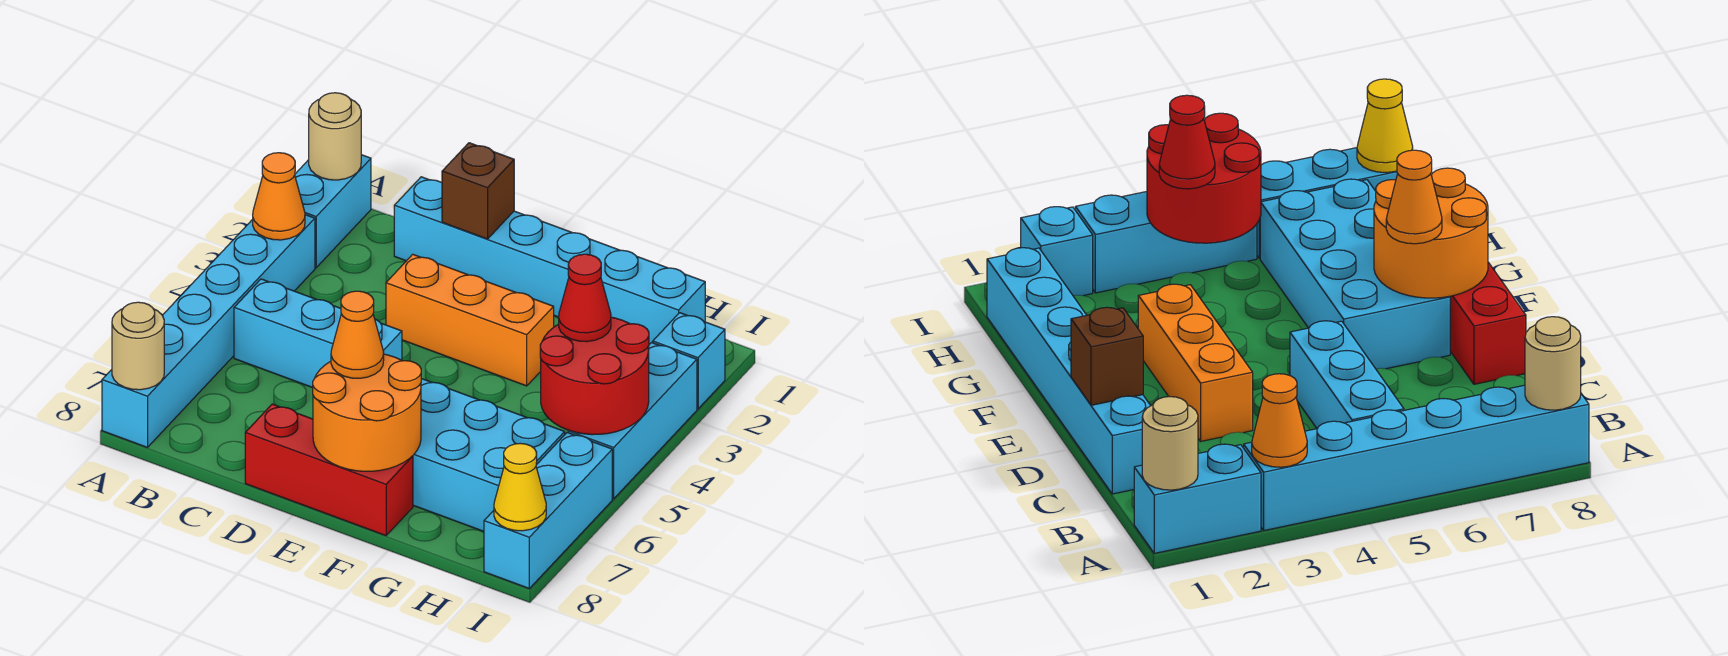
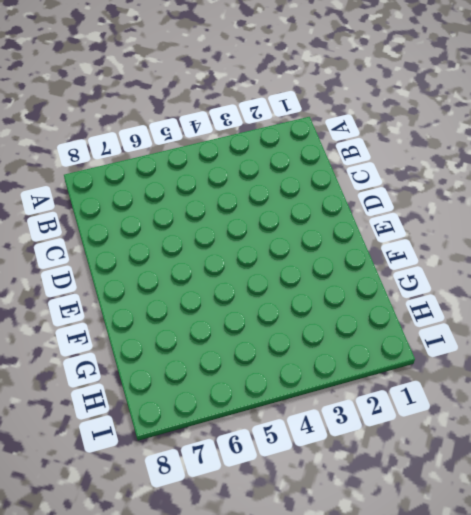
none -> cyan 1x2 brick [295,155,371,268]
none -> cyan 1x6 brick [102,215,315,448]
none -> cyan 1x3 brick [234,279,402,388]

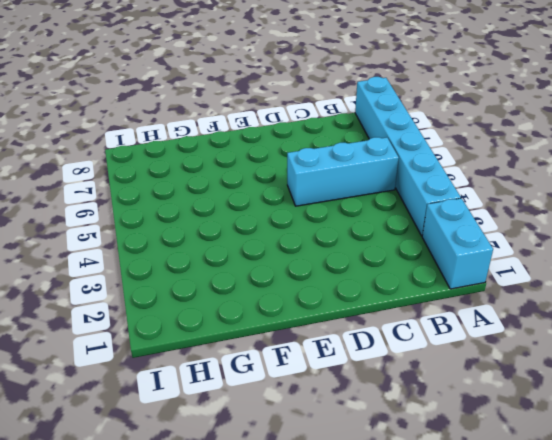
none -> cyan 1x6 brick [394,177,705,344]
none -> orange 1x3 brick [386,254,554,386]
none -> red 1x3 brick [245,404,413,536]

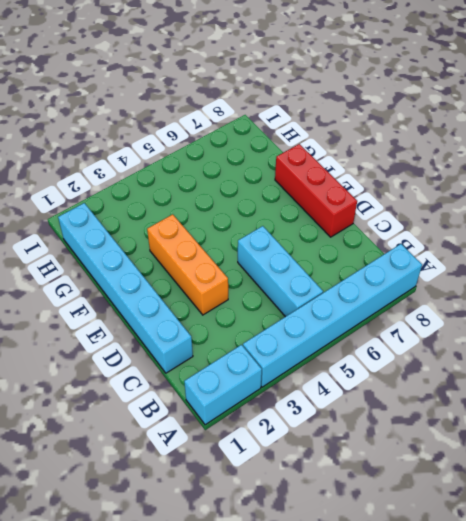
none -> cyan 2x4 brick [413,379,565,531]
none -> cyan 1x1 brick [653,313,725,409]
none -> cyan 1x3 brick [568,343,697,499]

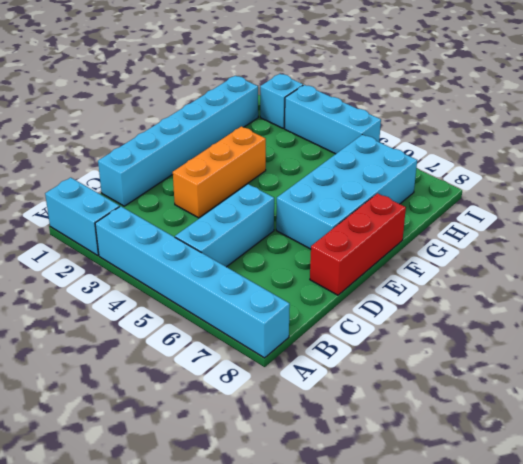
none -> cyan 1x3 brick [484,432,612,588]
none -> tan 1x1 round brick [309,93,361,180]
none -> orange 1x1 cone [253,153,305,240]

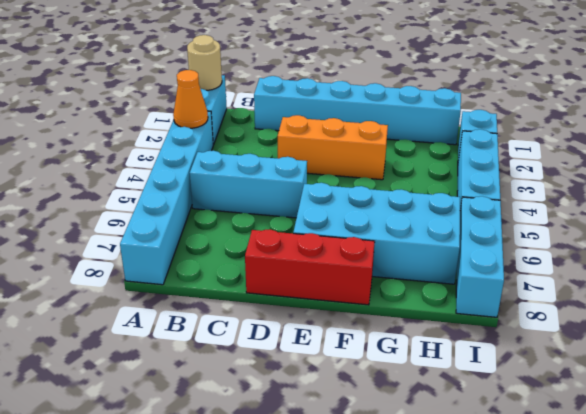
none -> tan 1x1 round brick [112,302,164,390]
none -> brown 1x1 brick [442,143,514,239]
none -> orange 2x2 round brick [313,354,421,471]

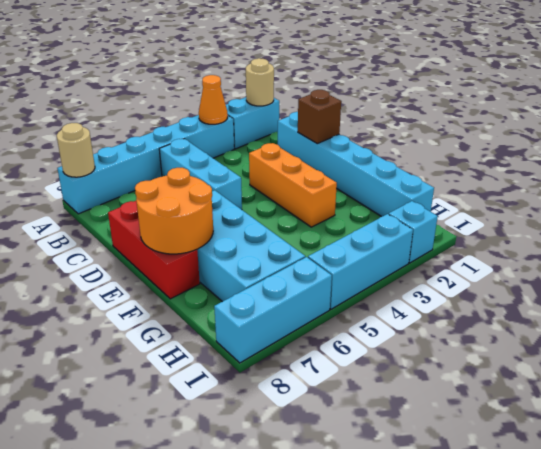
none -> red 2x2 round brick [540,317,649,435]
none -> yellow 1x1 cone [494,443,546,531]
none -> orange 1x1 cone [331,291,384,378]

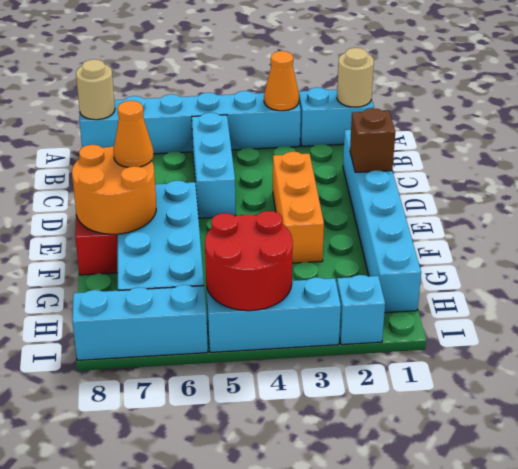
none -> yellow 1x1 cone [494,443,546,531]
none -> red 1x1 cone [559,254,611,342]

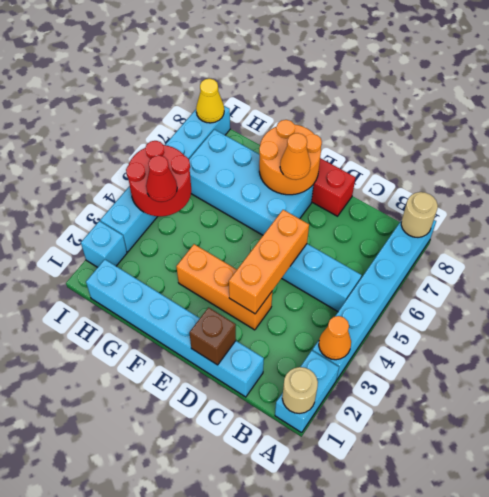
orange 1x3 brick [229,210,309,314] -> none

